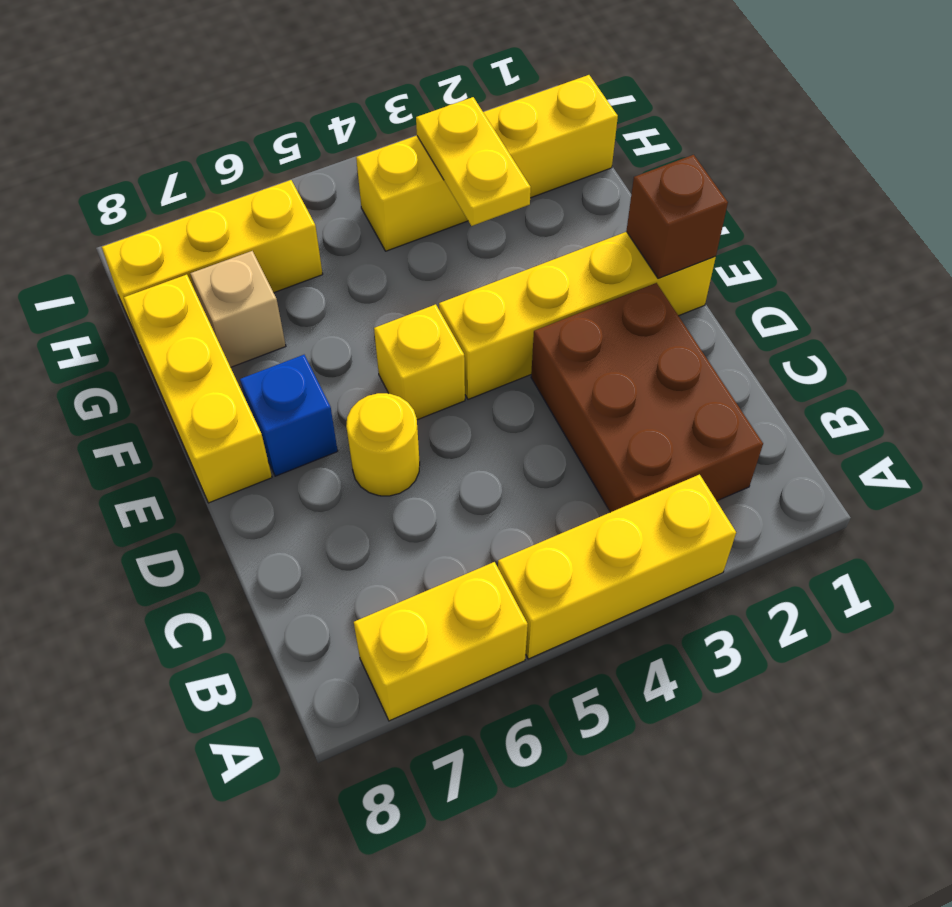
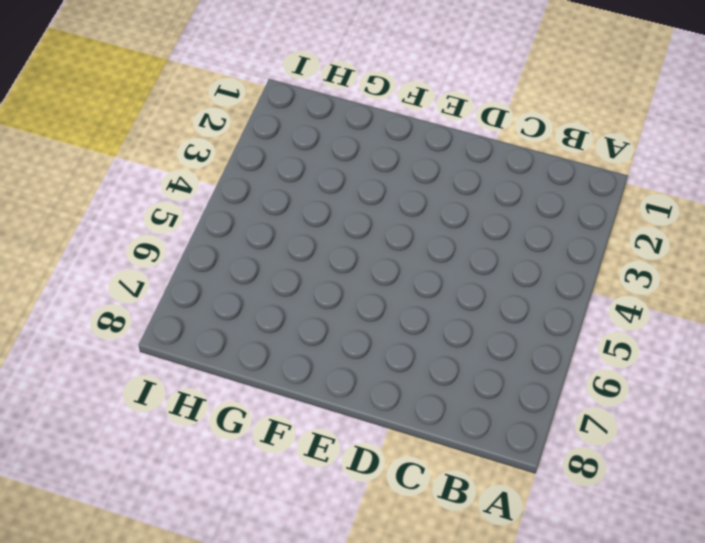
none -> yellow 1x3 brick [498,474,736,659]
none -> yellow 1x2 brick [354,562,528,721]
none -> brown 2x3 brick [531,283,763,512]

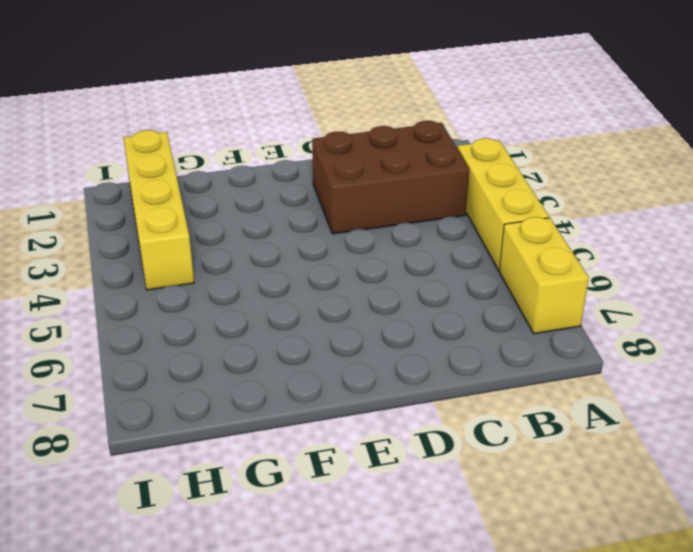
none -> yellow 1x1 round brick [346,393,420,496]
none -> yellow 1x4 brick [439,232,716,399]
none -> yellow 1x1 brick [374,304,465,420]

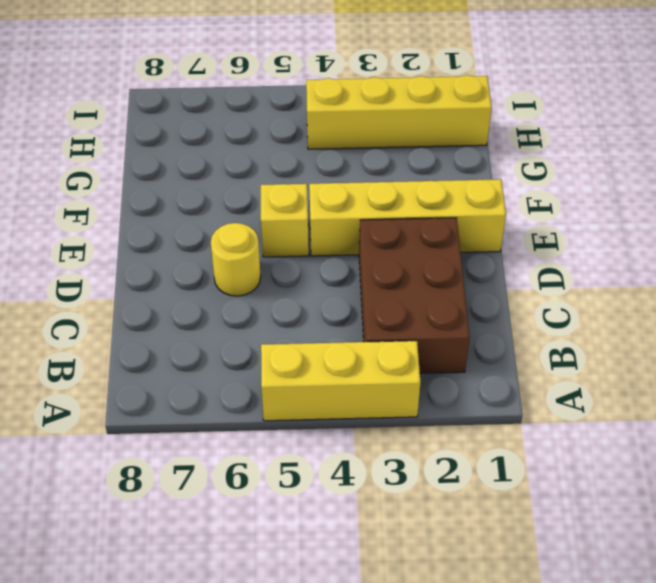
none -> yellow 1x2 brick [354,562,528,721]
none -> blue 1x1 brick [240,355,338,476]
none -> yellow 1x3 brick [124,275,272,503]

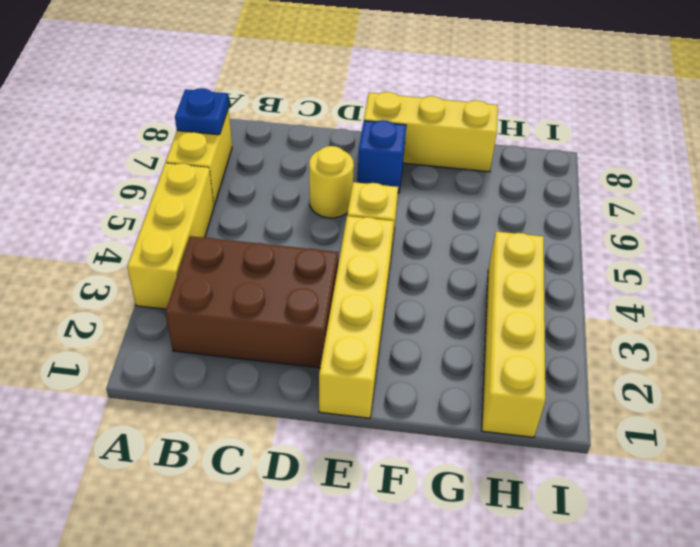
blue 1x1 plate [175,88,229,135] -> none
none -> tan 1x1 brick [190,251,286,367]
none -> yellow 1x3 brick [102,180,323,337]
none -> brown 1x1 brick [626,155,728,278]

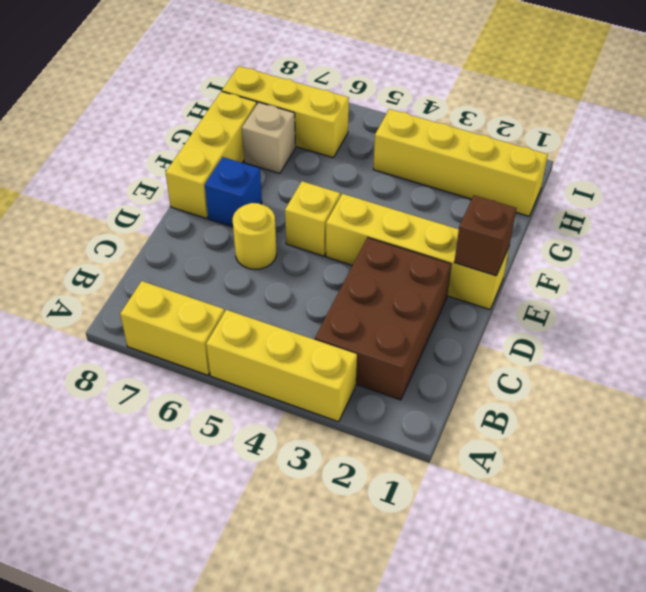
none -> yellow 1x2 plate [416,97,531,226]

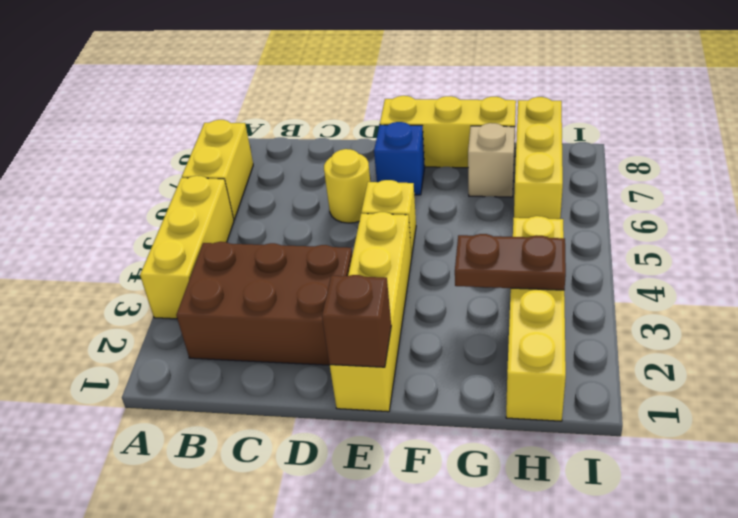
brown 1x2 plate [455,234,566,290] -> yellow 1x2 plate [416,97,531,226]

